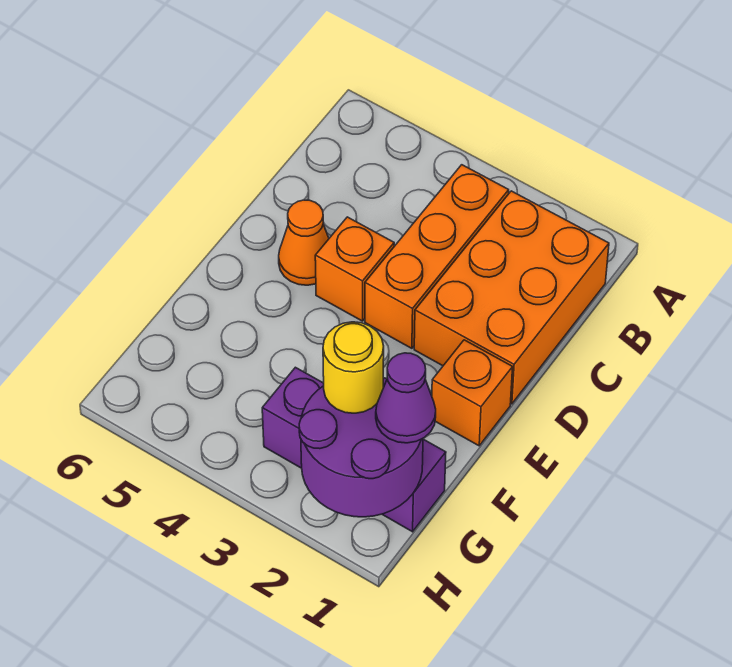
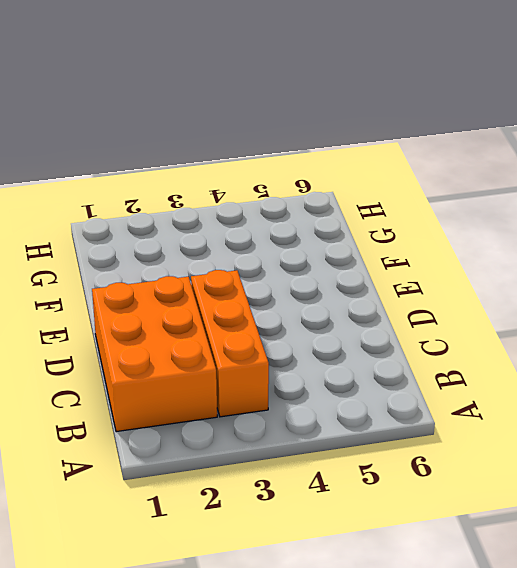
none -> orange 1x1 brick [315,217,394,321]
none -> orange 1x1 cone [279,200,329,285]

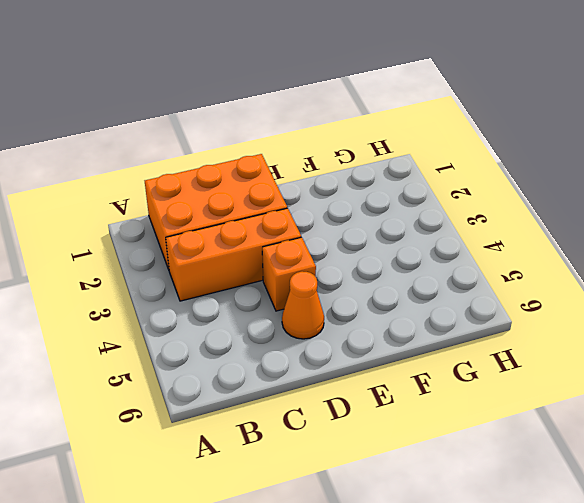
none -> orange 1x1 brick [432,340,513,446]
none -> purple 1x3 brick [262,367,446,532]

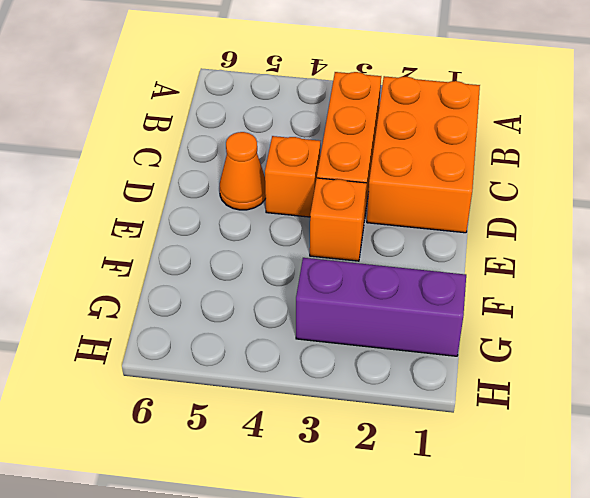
orange 1x1 brick [310,178,366,261] -> orange 1x1 brick moved to [432,340,513,446]
none -> purple 2x2 round brick [299,378,423,517]
none -> purple 1x1 cone [376,353,436,443]

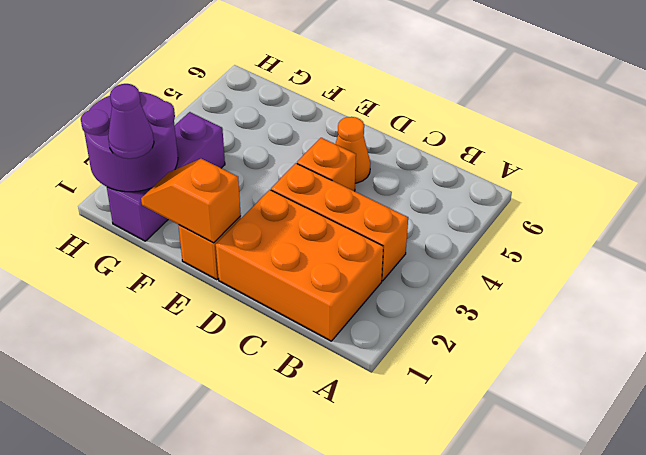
orange 1x2 slope [141,159,241,243] -> none
none -> yellow 1x1 round brick [323,322,384,413]

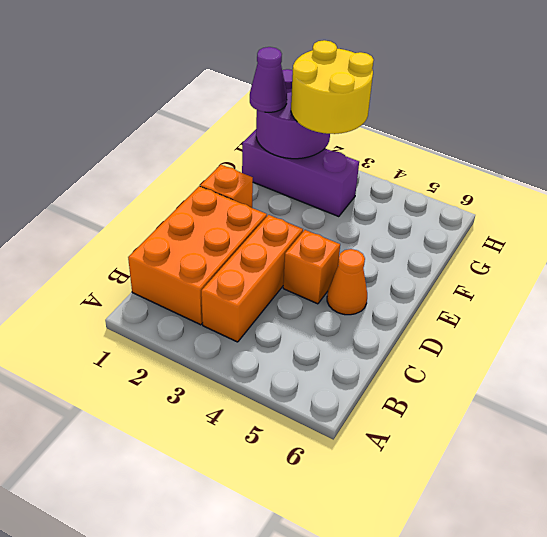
yellow 2x2 round brick [291,40,374,134] -> yellow 1x1 round brick [323,322,384,413]

